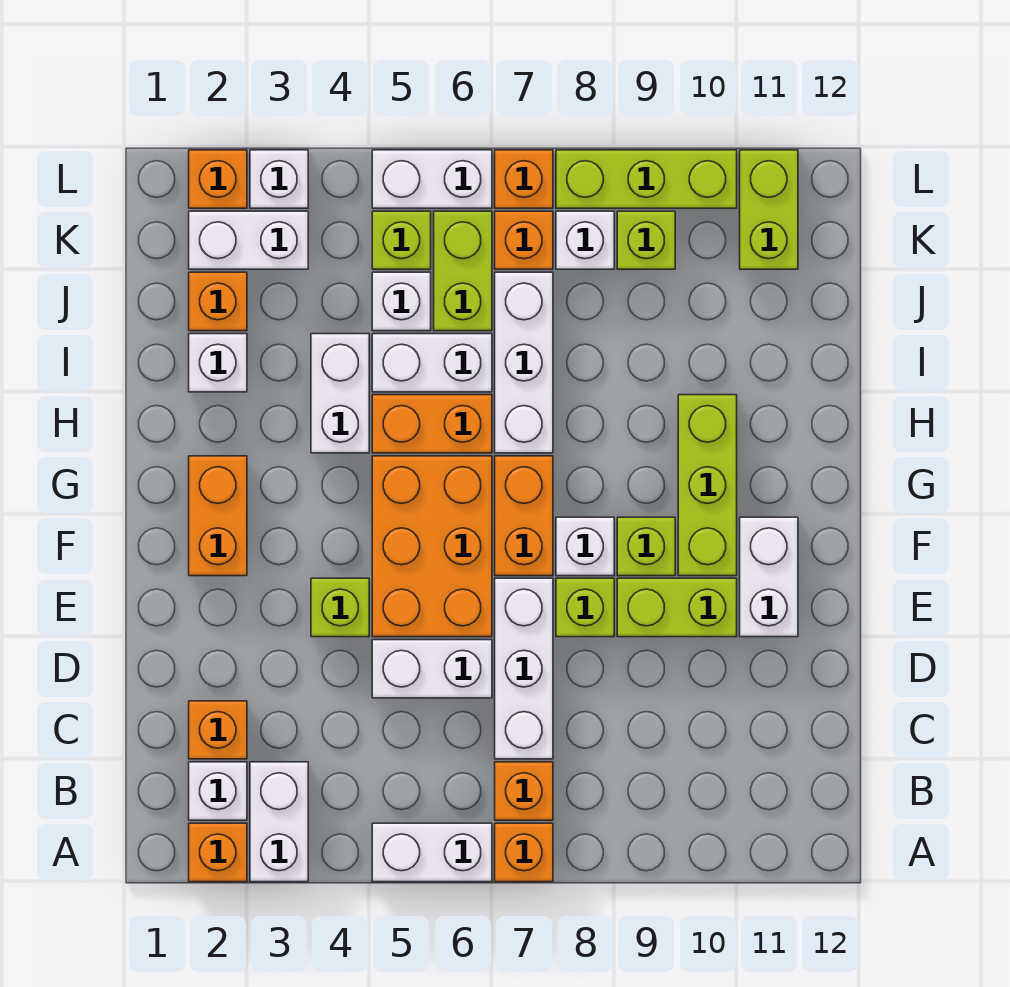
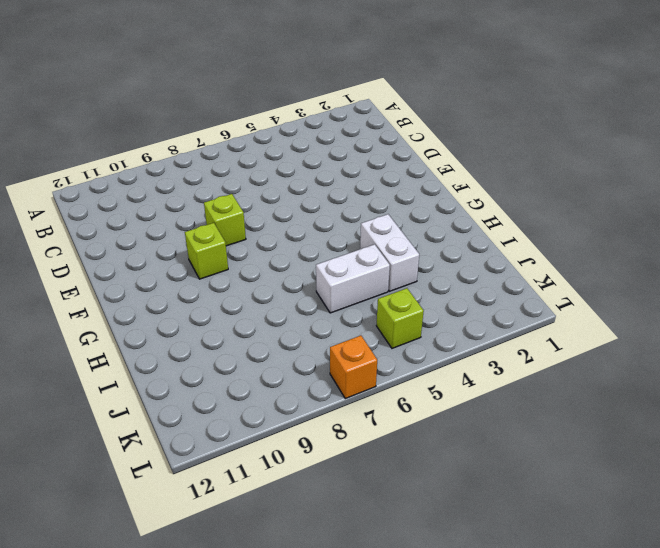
none -> orange 1x1 brick [189,823,247,882]
none -> white 1x2 brick [250,762,308,882]
none -> white 1x2 brick [372,823,492,882]
none -> orange 1x1 brick [495,823,553,882]

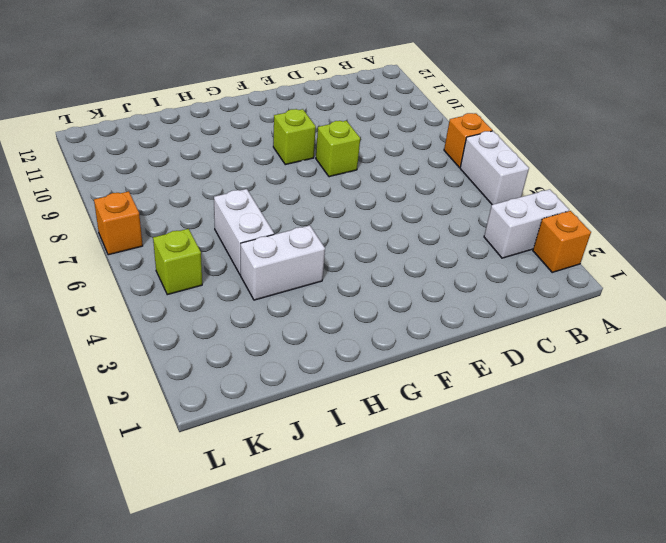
none -> white 1x1 brick [189,762,247,820]
none -> orange 1x1 brick [495,762,553,820]
none -> orange 1x1 brick [189,701,247,759]
none -> white 1x3 brick [495,578,553,759]

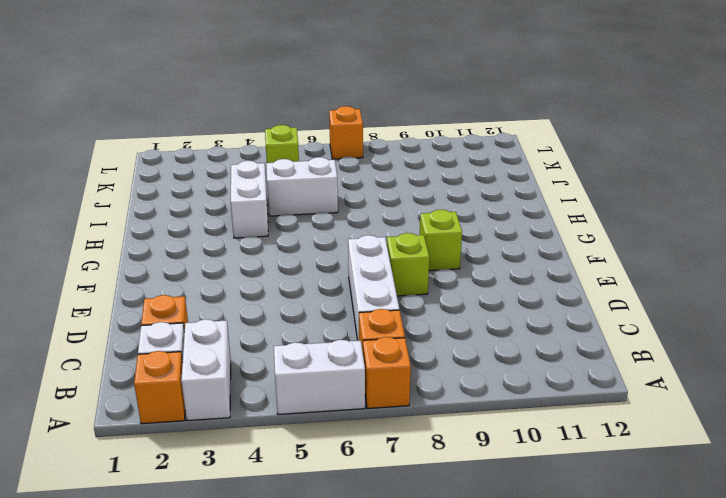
none -> white 1x2 brick [372,640,492,698]
none -> lime 1x1 brick [311,578,369,637]
none -> orange 2x3 brick [372,456,492,637]
none -> lime 1x2 brick [617,578,737,637]

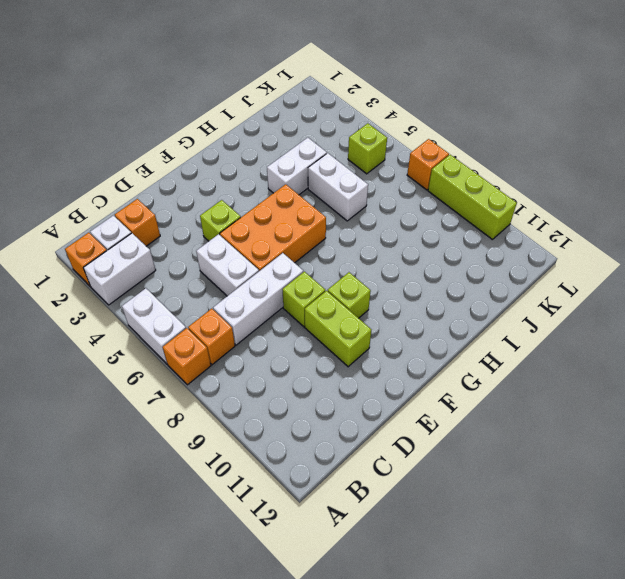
none -> white 1x2 brick [740,517,798,637]
none -> orange 1x2 brick [189,456,247,576]
none -> orange 1x2 brick [495,456,553,576]
none -> white 1x1 brick [556,517,614,576]

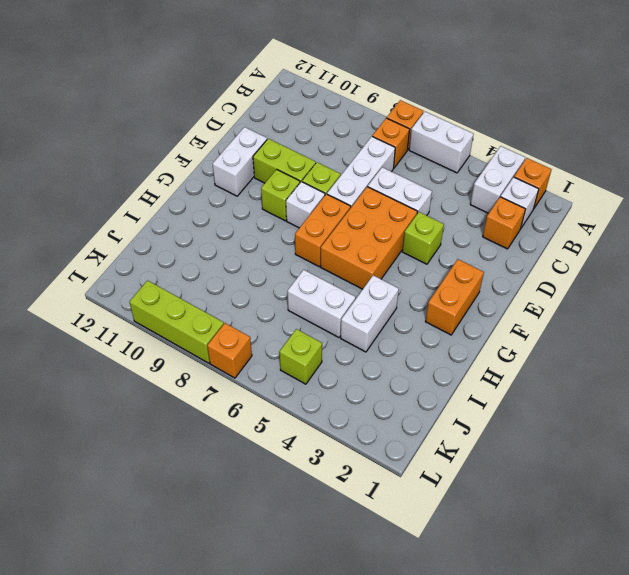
none -> lime 1x3 brick [678,395,737,576]
none -> orange 1x2 brick [372,395,492,453]
none -> white 1x3 brick [495,272,553,453]
none -> white 1x1 brick [189,334,247,392]

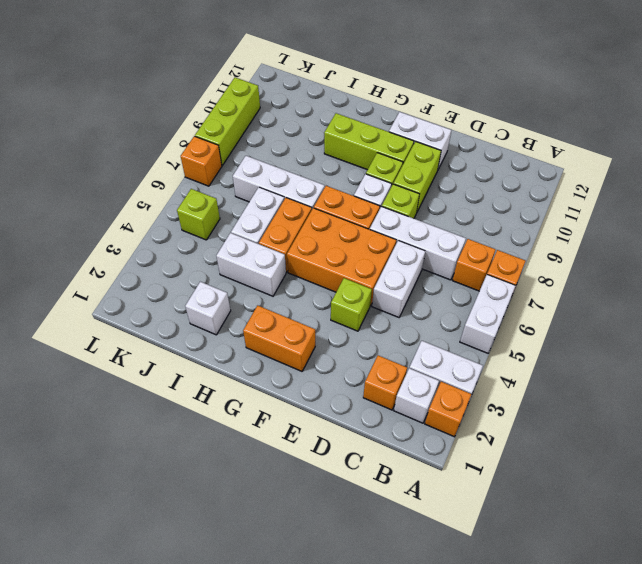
none -> orange 1x1 brick [189,272,247,331]
none -> white 1x1 brick [372,272,431,331]
none -> lime 1x2 brick [434,211,492,331]
none -> white 1x2 brick [189,211,308,269]

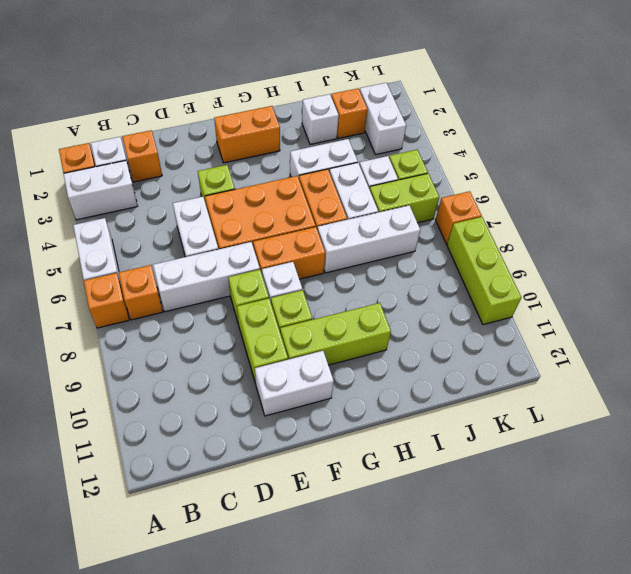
none -> orange 1x1 brick [495,211,553,269]
none -> white 1x1 brick [556,211,614,269]
none -> lime 1x1 brick [617,211,675,269]
none -> lime 1x2 brick [740,150,798,269]

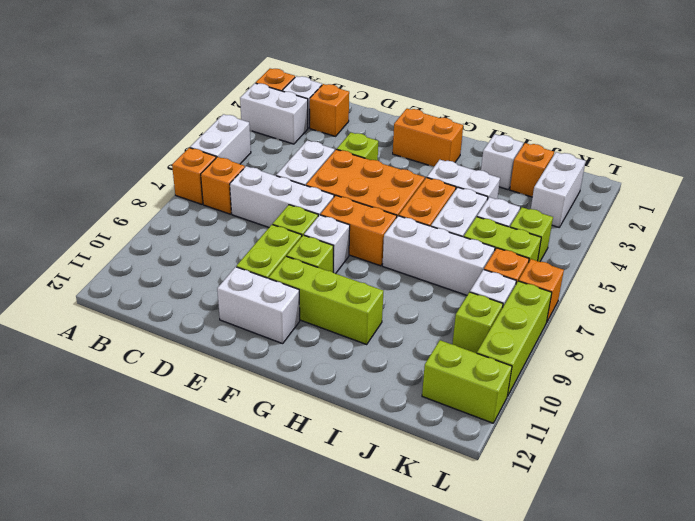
none -> orange 1x1 brick [189,150,247,208]
none -> white 1x1 brick [250,150,308,208]
none -> white 1x2 brick [372,150,492,208]

